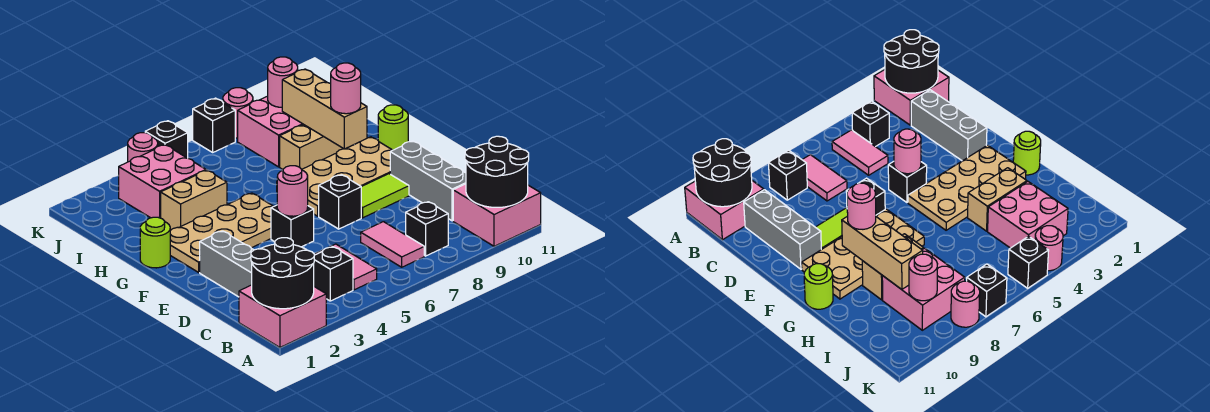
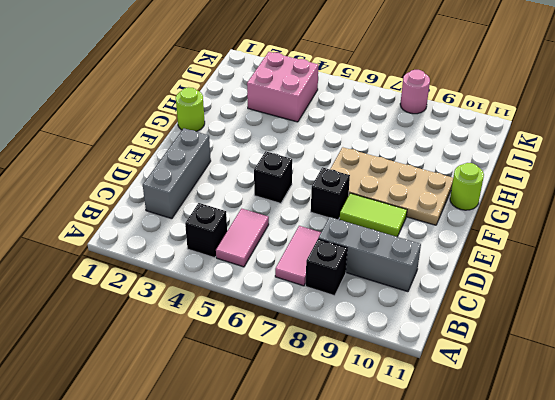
grey 1x3 brick [318,217,421,292] -> grey 1x3 brick turned to [390,141,466,221]
none -> pink 2x2 brick [239,285,326,347]
none -> pink 2x2 brick [453,184,541,246]
none -> tan 2x4 plate [170,193,273,272]

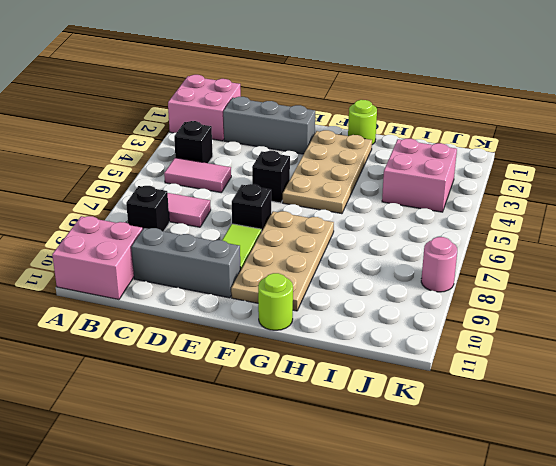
none -> tan 1x2 brick [161,170,227,230]
none -> tan 1x2 brick [280,125,343,169]
none -> pink 2x2 brick [238,96,304,167]

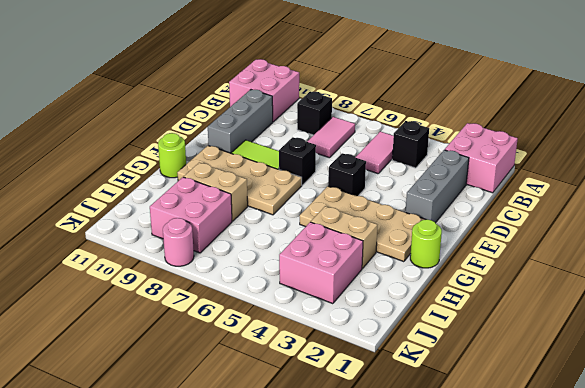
none -> pink 1x1 round brick [128,133,158,162]
none -> black 1x1 brick [145,121,188,158]
none -> black 1x1 brick [193,98,235,152]

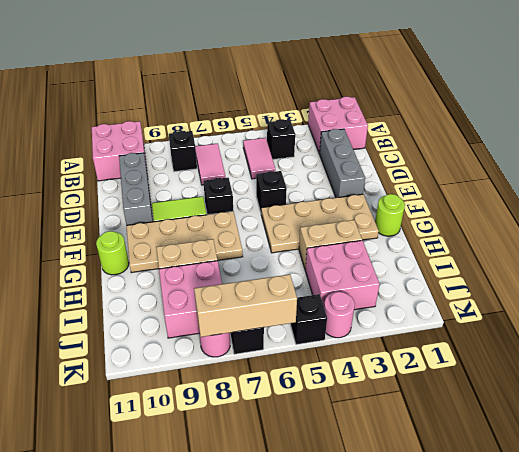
tan 1x3 brick [194,274,297,337] -> tan 1x3 brick turned to [282,69,367,149]
none -> black 2x2 round brick [251,238,314,309]
none -> black 2x2 round brick [465,136,529,207]
none -> pink 1x1 round brick [277,166,308,216]

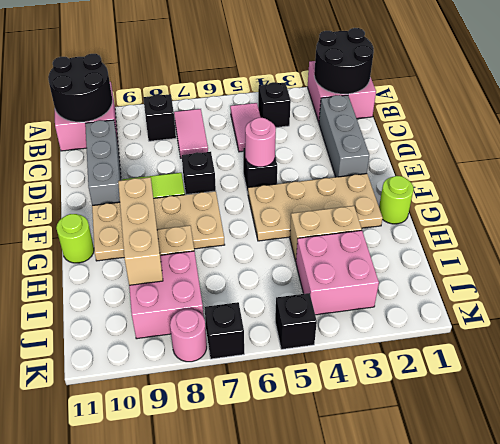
none -> pink 1x1 round brick [128,133,158,162]
none -> pink 1x1 round brick [268,57,298,107]
none -> pink 1x1 round brick [331,63,361,114]

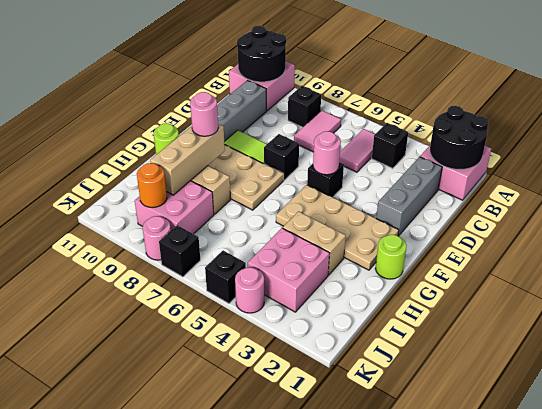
orange 1x1 round brick [137,163,167,208] -> pink 1x1 round brick [268,57,298,107]

